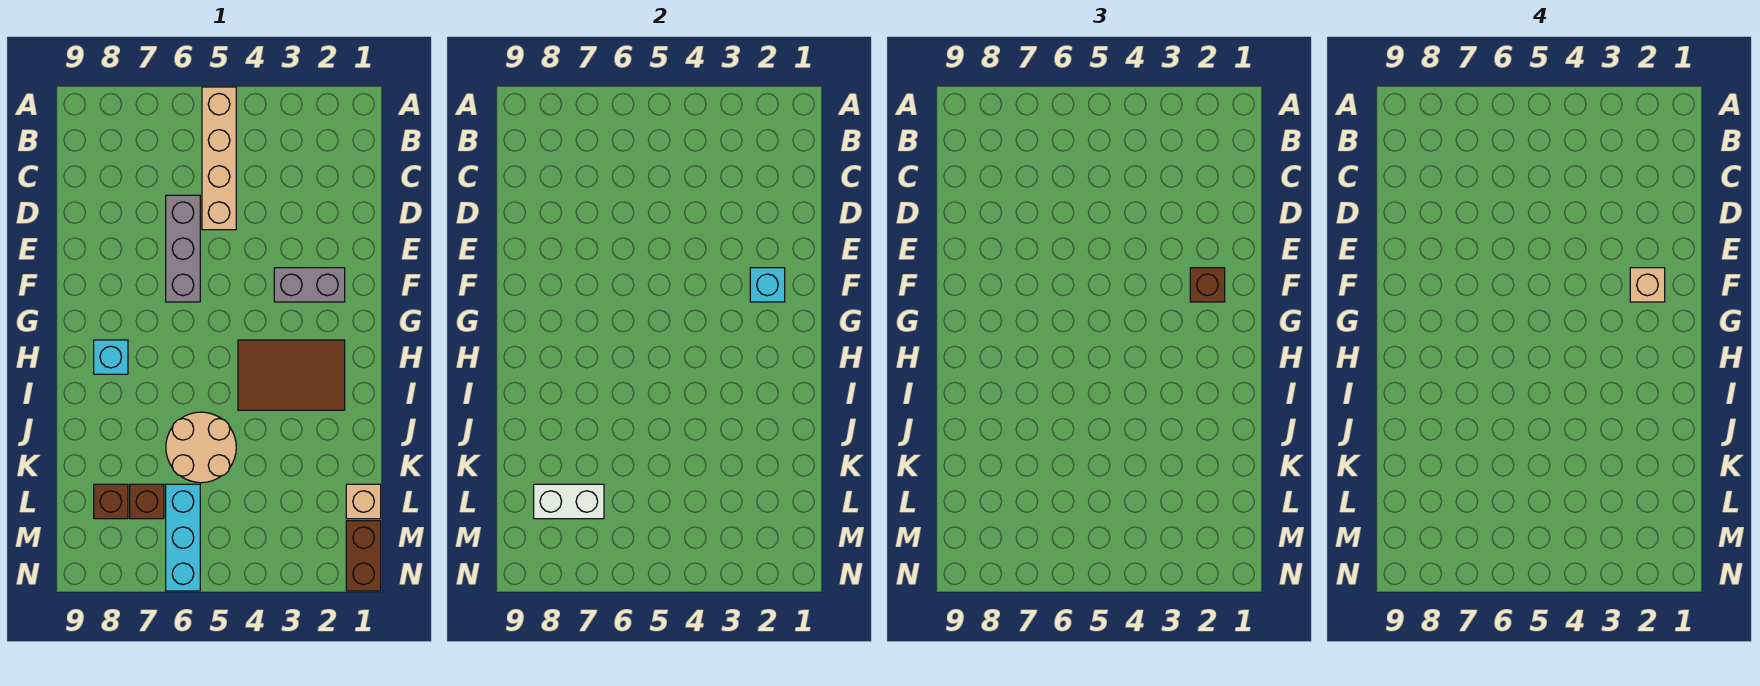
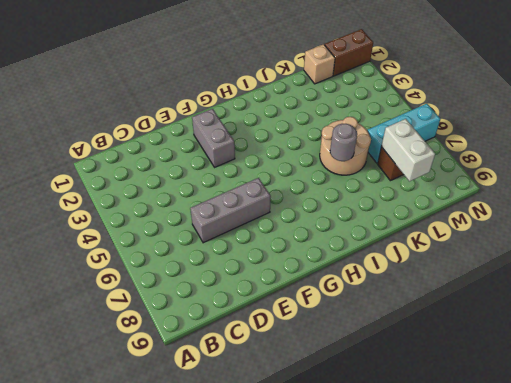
grey 1x1 round brick [330,124,357,161] -> none
none -> tan 1x4 brick [202,87,236,230]
none -> brown 2x3 tile [238,340,345,410]
none -> cyan 1x1 brick [94,340,128,374]

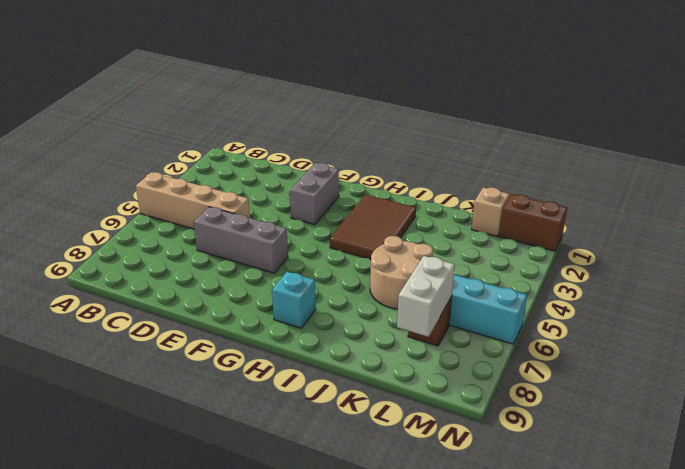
none -> brown 1x1 brick [94,484,128,519]
none -> cyan 1x1 brick [750,268,785,302]
none -> brown 1x1 brick [1190,268,1225,302]

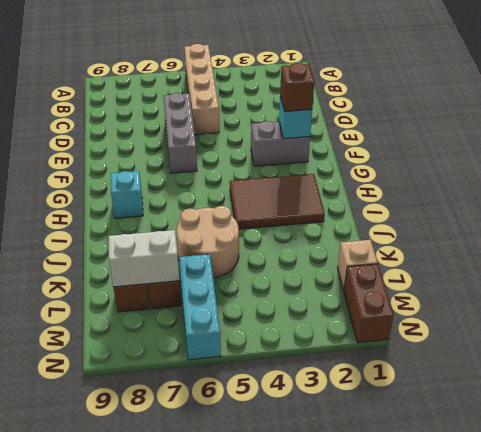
none -> tan 1x1 brick [1630,268,1665,302]

